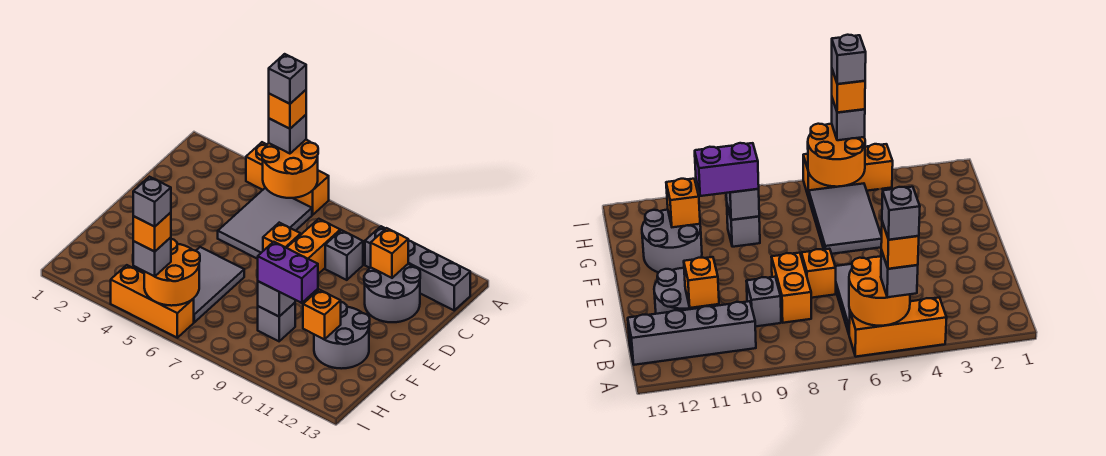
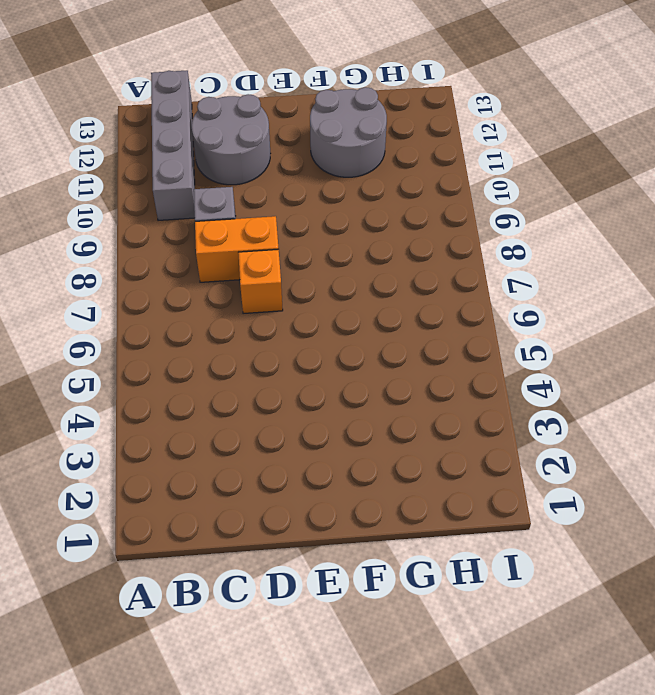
none -> orange 1x3 brick [246,142,329,215]
none -> grey 2x3 tile [218,188,312,259]
none -> grey 2x3 tile [193,247,244,322]

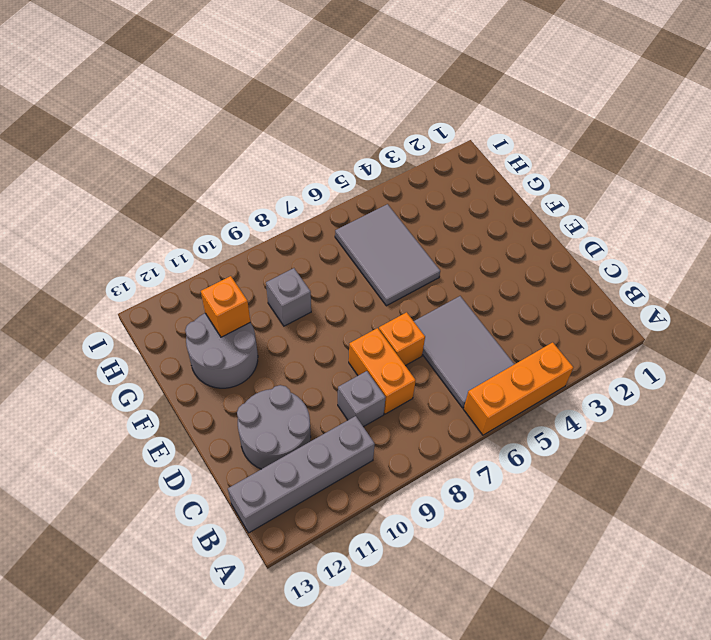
none -> orange 1x3 brick [111,265,194,338]
none -> orange 2x2 round brick [262,140,318,198]
none -> orange 1x1 brick [371,228,408,278]

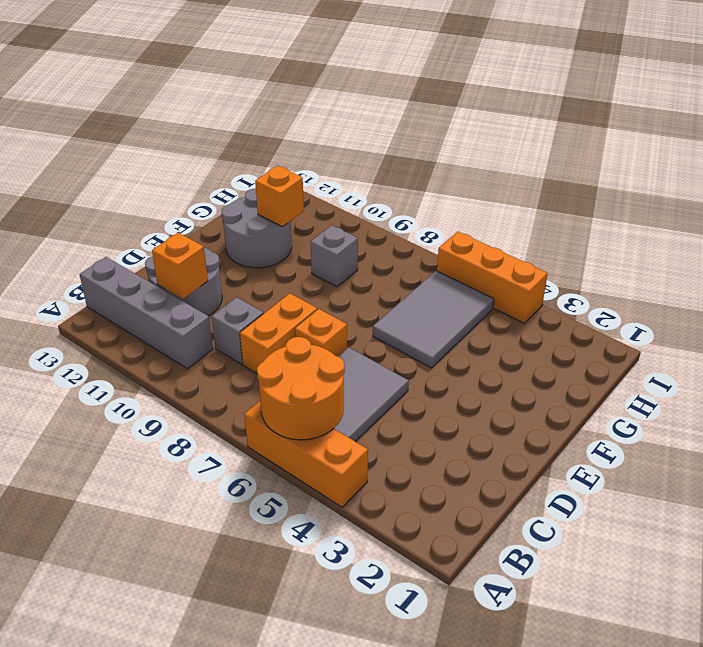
none -> grey 1x1 brick [258,281,295,316]
none -> orange 2x2 round brick [144,239,200,306]
none -> grey 1x1 brick [269,115,306,154]

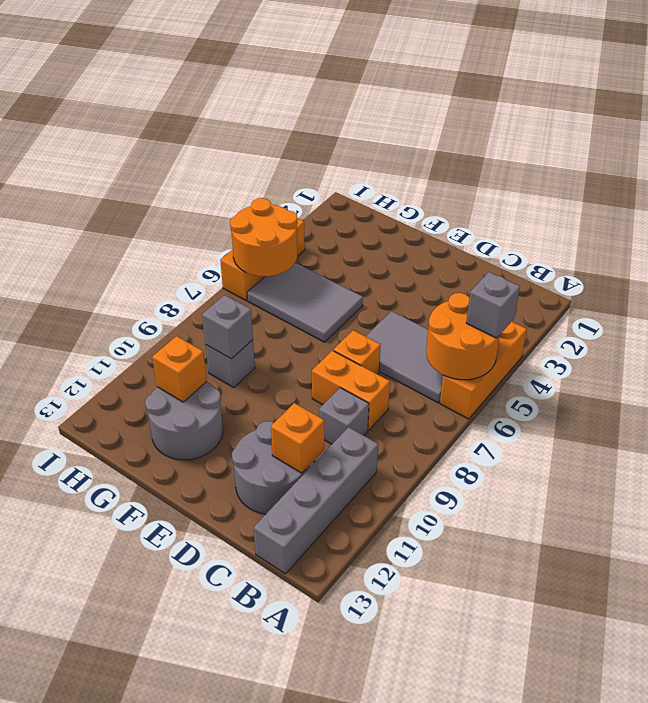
none -> purple 1x2 brick [258,242,318,303]
none -> grey 1x1 brick [133,237,171,276]
none -> orange 1x1 brick [269,90,306,129]

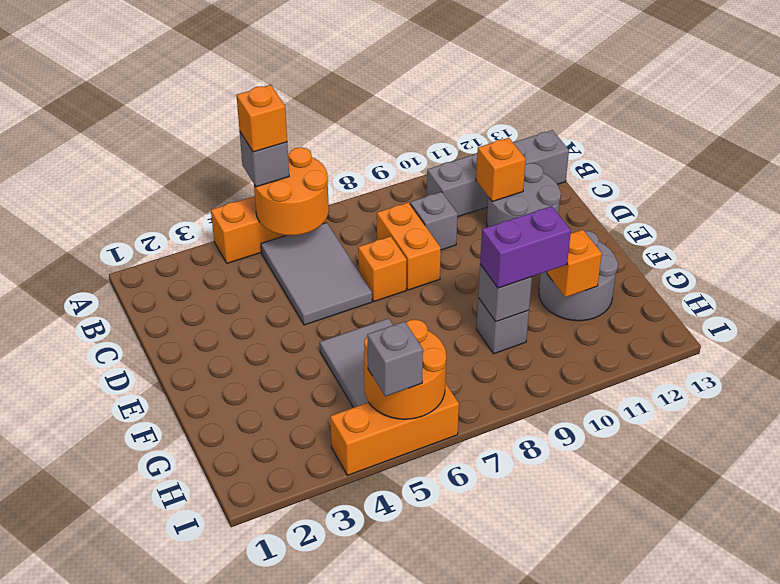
none -> orange 1x1 brick [133,213,171,251]
none -> grey 1x1 brick [269,54,306,104]
none -> grey 1x1 brick [133,177,171,227]

